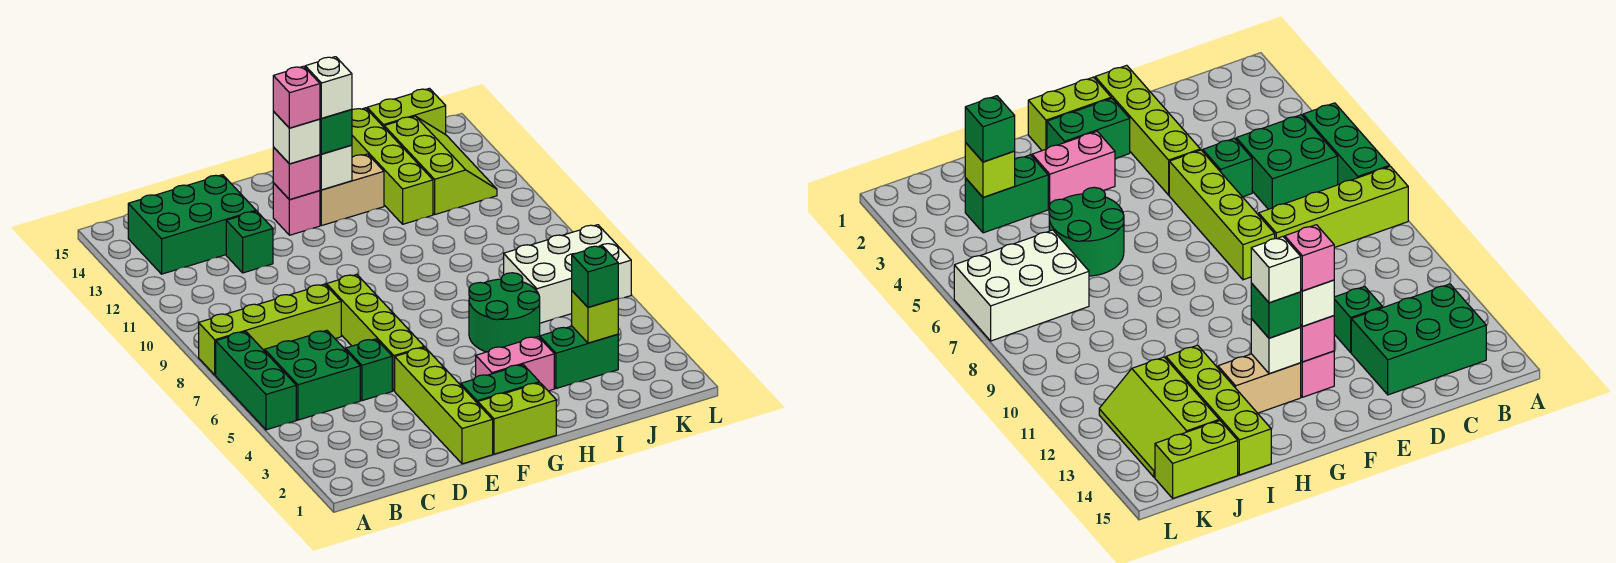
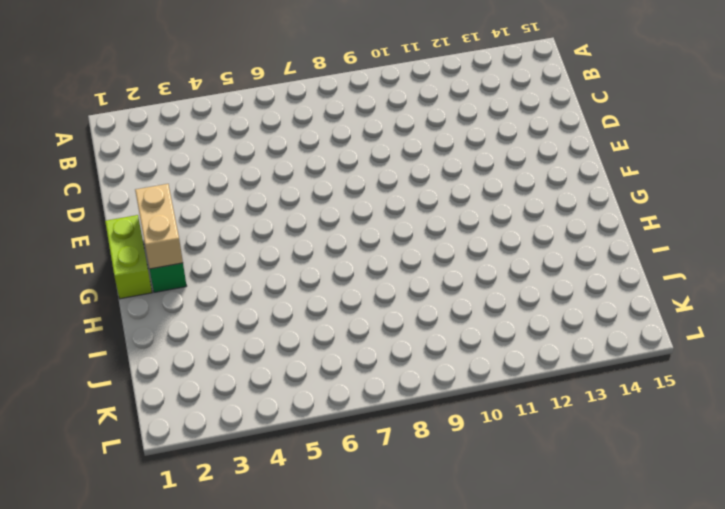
tan 1x2 brick [135,184,183,269] -> tan 1x2 brick moved to [320,154,384,226]
none -> green 1x3 brick [216,332,296,430]
none -> lime 1x4 brick [199,284,341,375]
none -> green 2x2 brick [265,330,360,420]

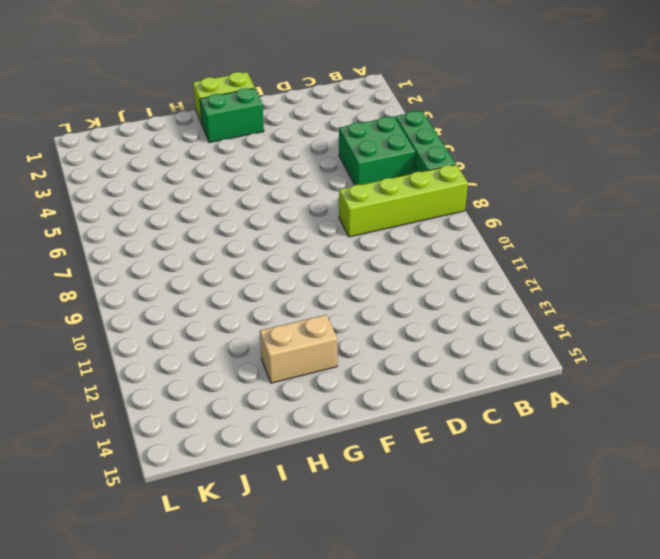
none -> green 2x3 brick [128,175,256,274]
none -> green 1x1 brick [346,339,392,401]
none -> green 1x1 brick [226,211,273,273]

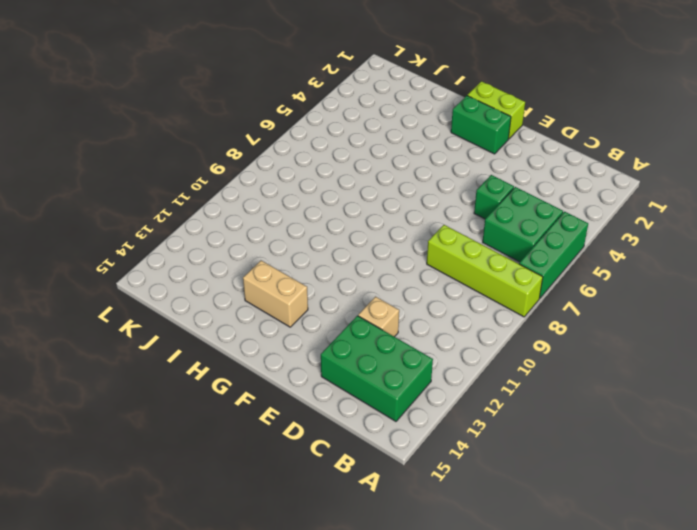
tan 1x1 brick [358,297,399,337] -> green 1x1 brick [226,211,273,273]
none -> lime 1x4 brick [395,347,493,464]
none -> lime 1x4 brick [326,274,424,391]
none -> pink 1x1 brick [273,183,320,235]

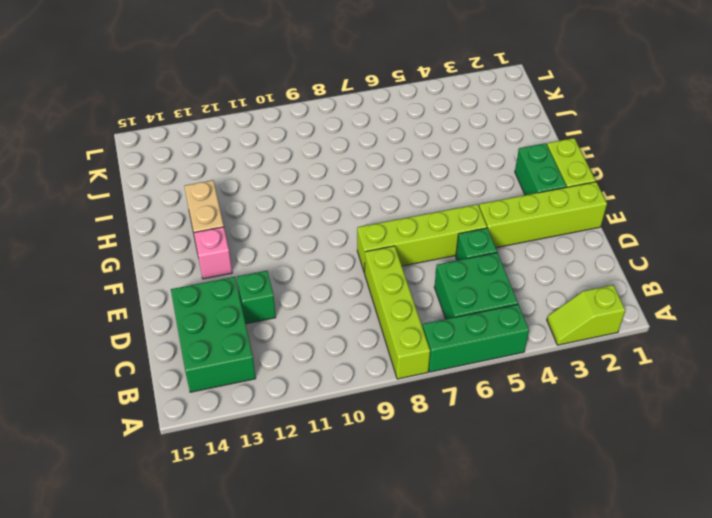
lime 1x2 slope [547,285,625,345] -> none
none -> pink 1x2 brick [476,337,554,391]
none -> green 2x2 round brick [469,273,540,352]
none -> green 1x2 brick [539,326,618,389]

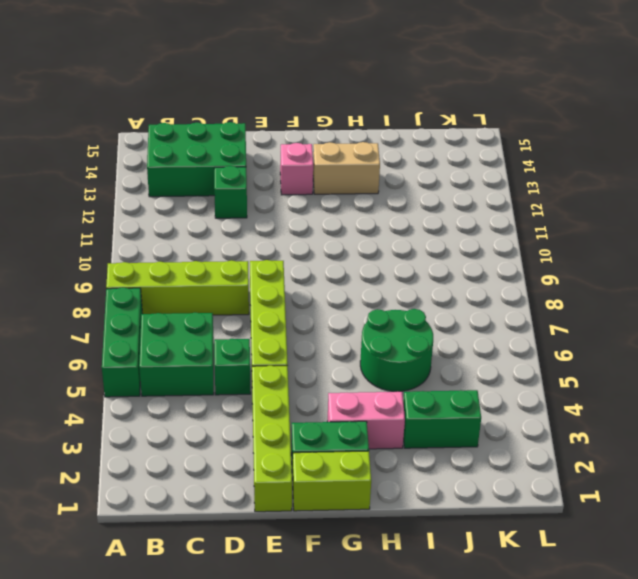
none -> lime 1x4 brick [352,108,433,224]
none -> white 2x3 brick [504,225,631,323]
none -> lime 2x3 slope [384,116,497,214]

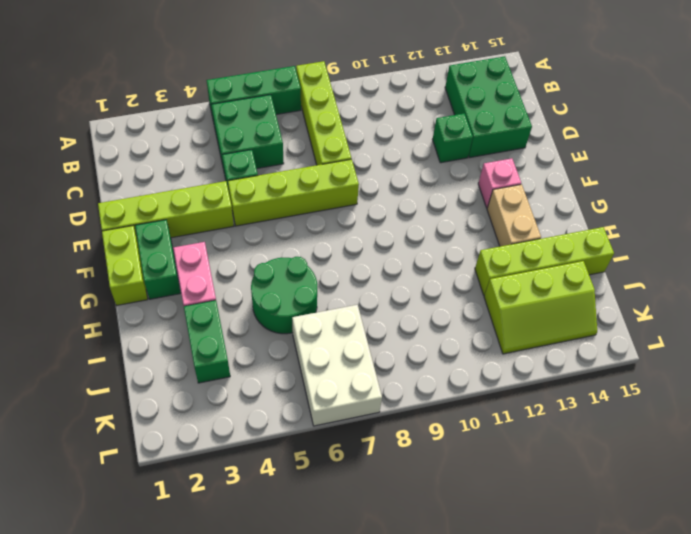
none -> lime 1x2 brick [367,88,446,135]
none -> pink 1x1 brick [273,147,320,200]
none -> white 1x1 brick [320,145,352,190]

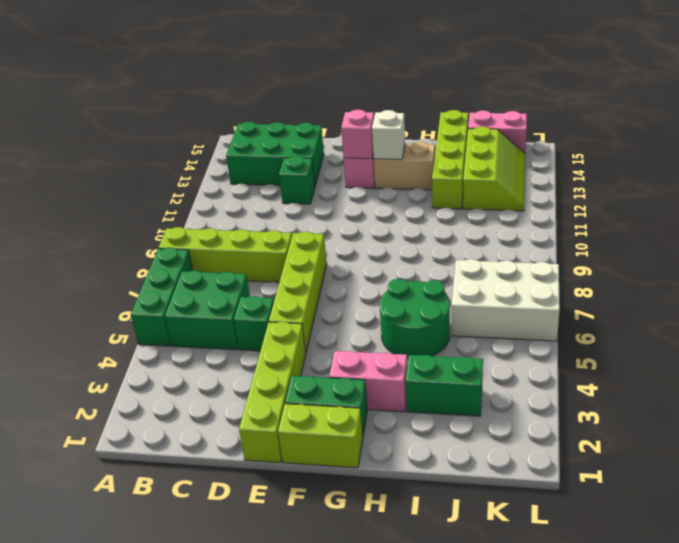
pink 1x2 brick [468,110,527,153] -> lime 1x2 brick [367,88,446,135]
none -> lime 1x1 brick [572,291,618,343]
none -> white 1x1 brick [273,111,320,164]
none -> green 1x1 brick [320,109,352,154]

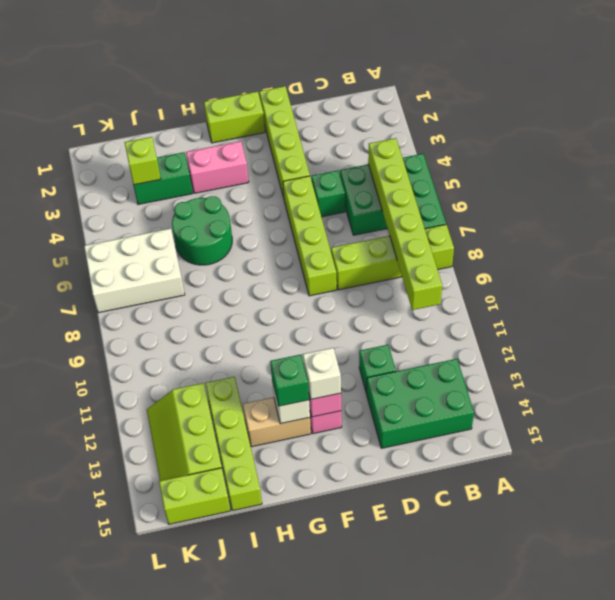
lime 1x6 brick [368,138,442,310] -> none
none -> green 1x2 brick [461,365,539,403]
none -> green 1x1 brick [572,246,618,307]
none -> pink 1x1 brick [273,66,320,128]

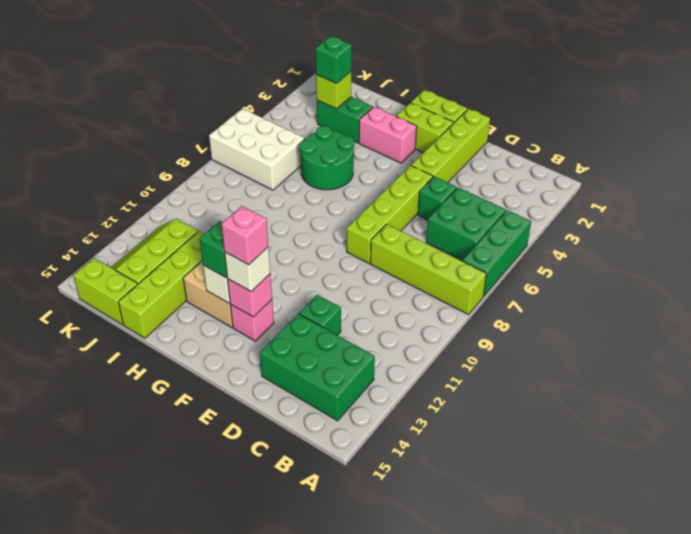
lime 1x2 brick [396,103,453,153] -> green 1x2 brick [461,365,539,403]
none -> white 1x1 brick [305,57,352,118]

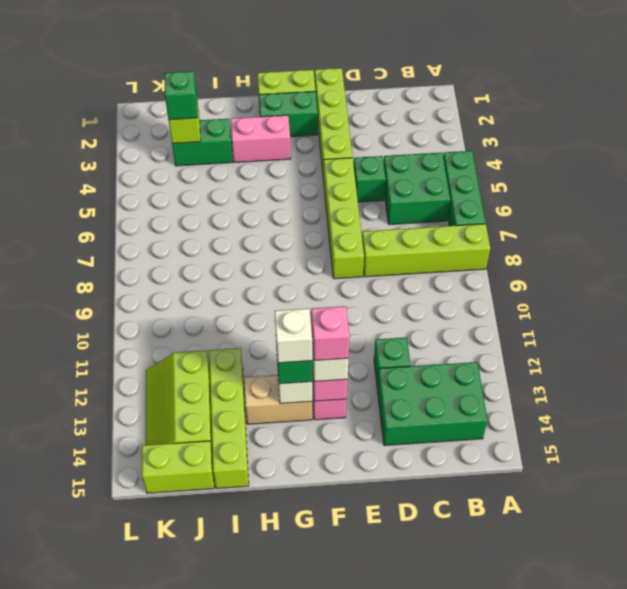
none -> green 2x2 round brick [469,273,540,352]
none -> white 2x3 brick [504,225,631,323]

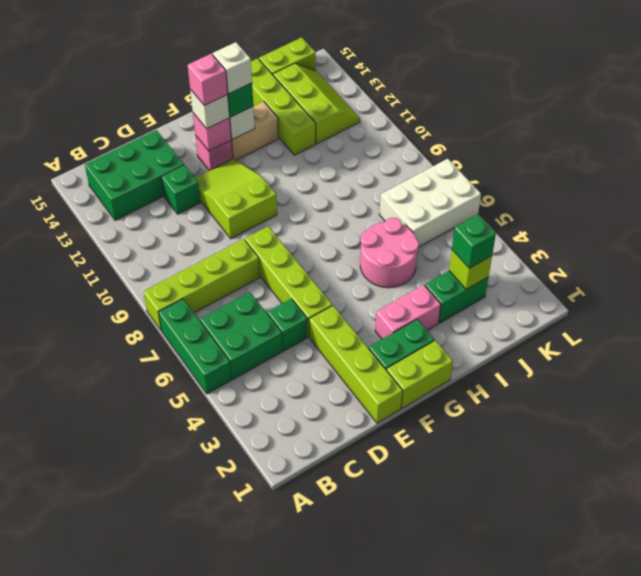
lime 2x3 slope [195,159,277,239] -> none
pink 2x2 round brick [360,218,419,288] -> green 2x2 round brick [469,273,540,352]

